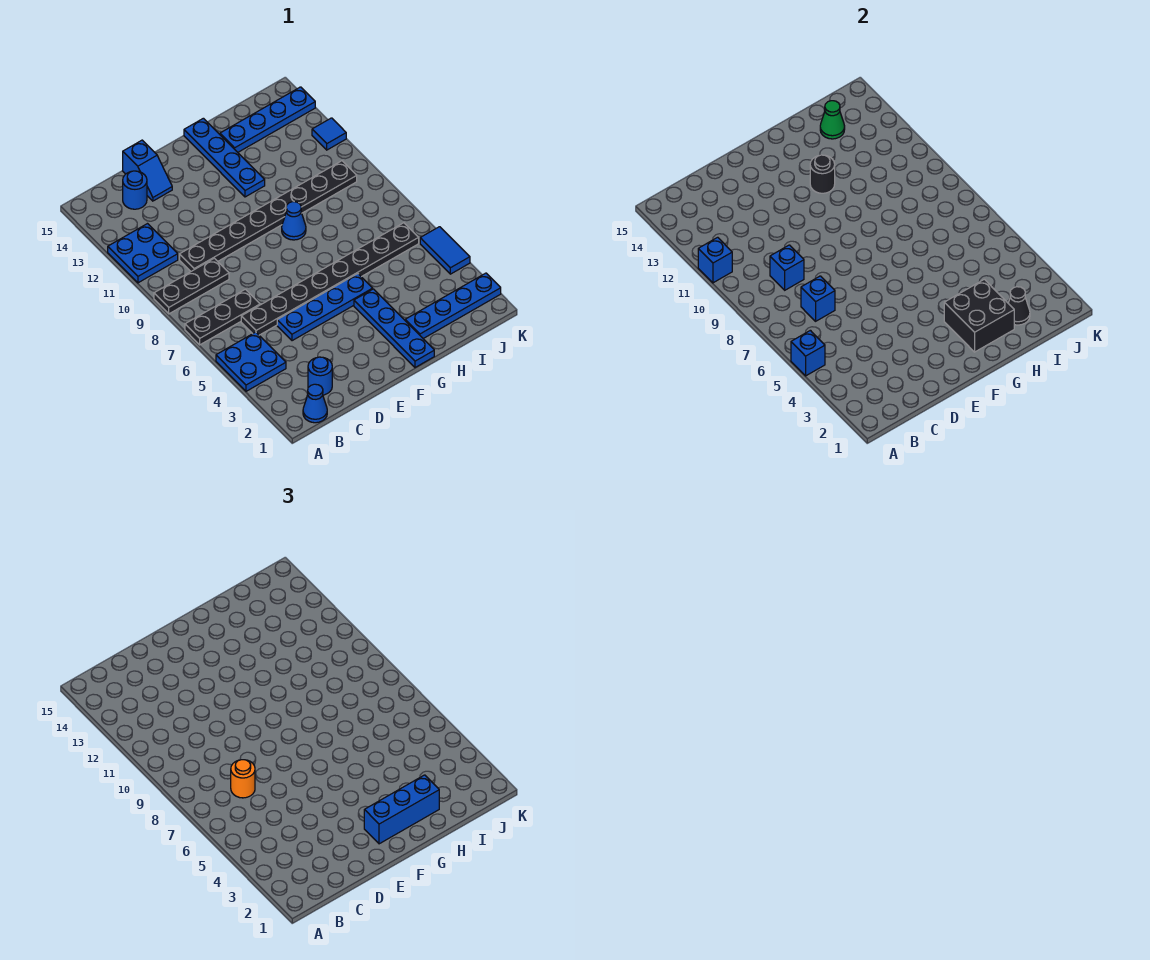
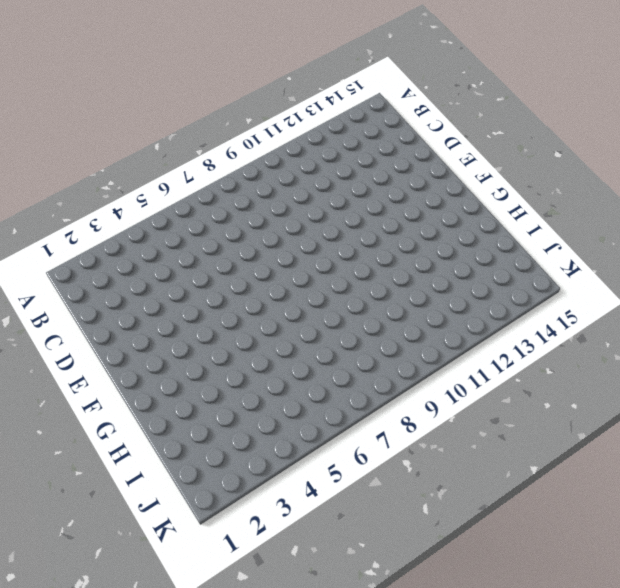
none -> blue 2x2 plate [216,332,286,391]
none -> black 1x3 plate [185,289,260,345]
none -> black 1x3 plate [154,258,229,314]

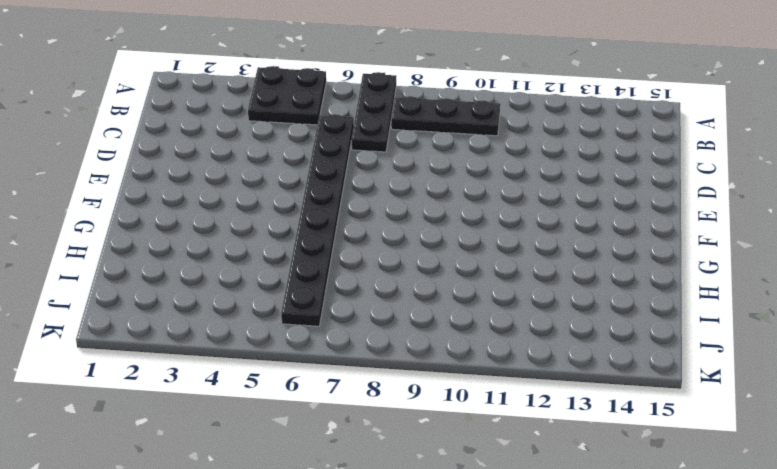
black 2x2 plate [248,66,326,125] -> blue 2x2 plate [216,332,286,391]
black 1x3 plate [391,96,500,136] -> black 1x3 plate turned to [154,258,229,314]
none -> blue 2x2 plate [108,224,178,283]
none -> blue 1x1 cone [303,384,327,423]
none -> blue 1x1 round brick [308,357,332,395]

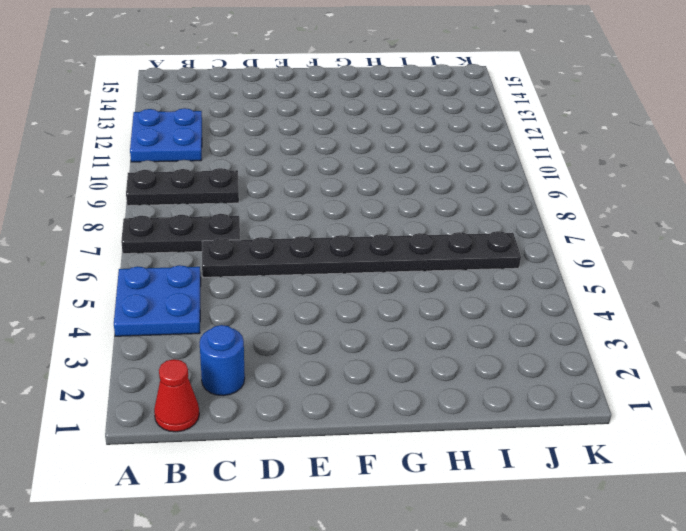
red 1x1 cone [154,359,199,432] -> blue 1x1 cone [303,384,327,423]
none -> black 1x8 plate [180,161,357,271]
none -> blue 1x1 round brick [123,171,147,209]
none -> blue 1x4 plate [277,274,373,341]

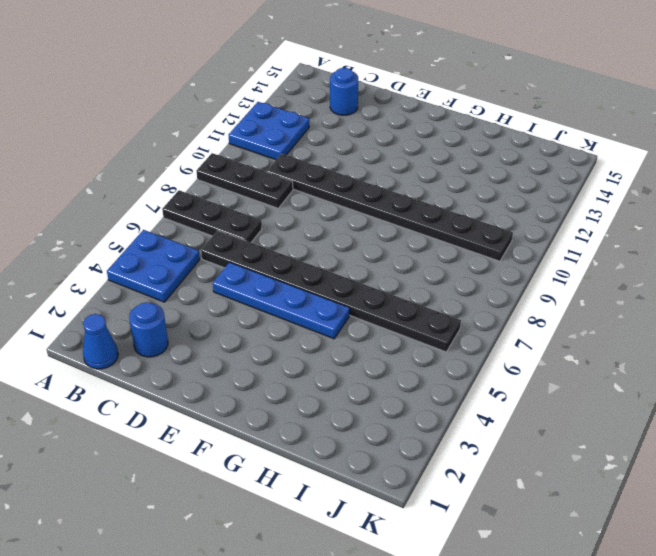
none -> blue 1x2 slope [123,140,172,201]
none -> blue 1x4 plate [354,289,434,368]
none -> blue 1x1 cone [282,202,306,240]

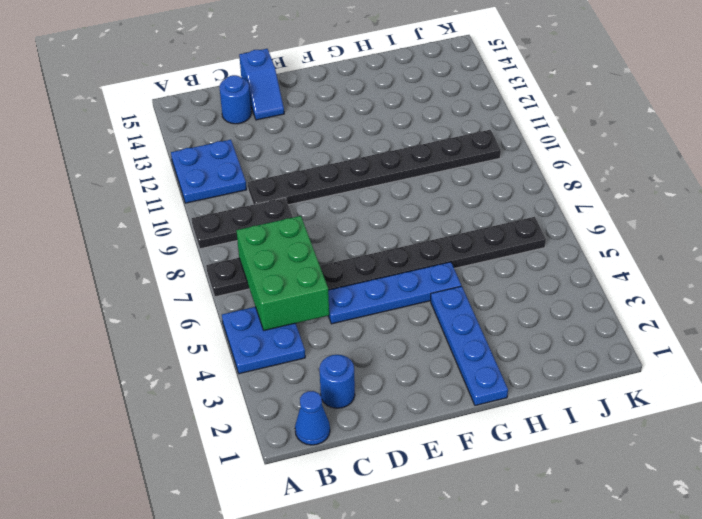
green 2x3 brick [236,216,329,330] -> blue 1x1 brick [801,276,835,321]
none -> blue 1x1 cone [282,202,306,240]
none -> blue 1x4 plate [184,118,265,197]
none -> blue 1x4 plate [405,273,501,339]

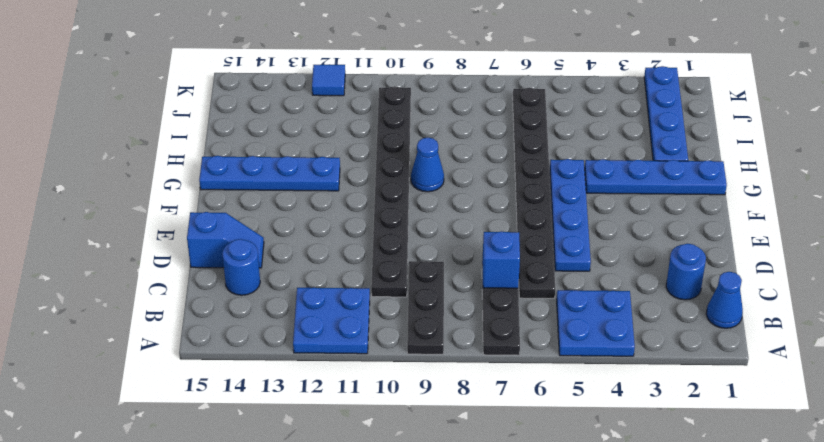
none -> blue 1x4 plate [220,87,315,152]
none -> blue 1x2 tile [420,227,470,274]
none -> blue 1x1 brick [791,330,825,376]

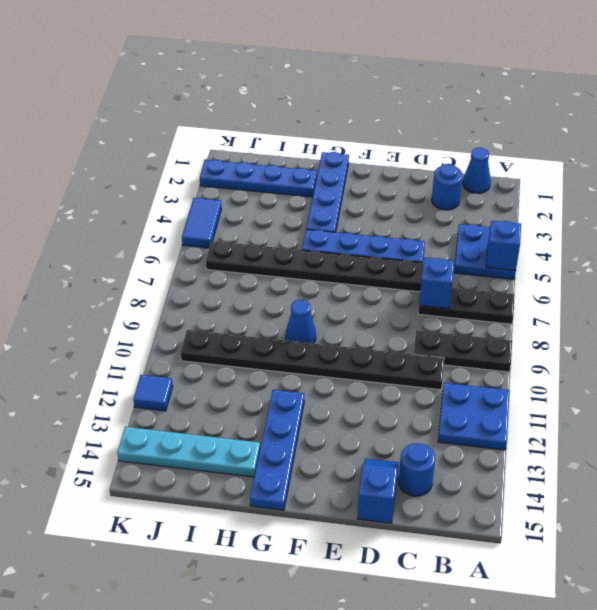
cyan 1x4 plate [117,427,260,477] -> blue 1x4 plate [220,87,315,152]
none -> blue 1x1 brick [698,237,732,283]
none -> blue 1x1 brick [770,245,804,290]
none -> black 2x2 brick [944,279,1014,352]

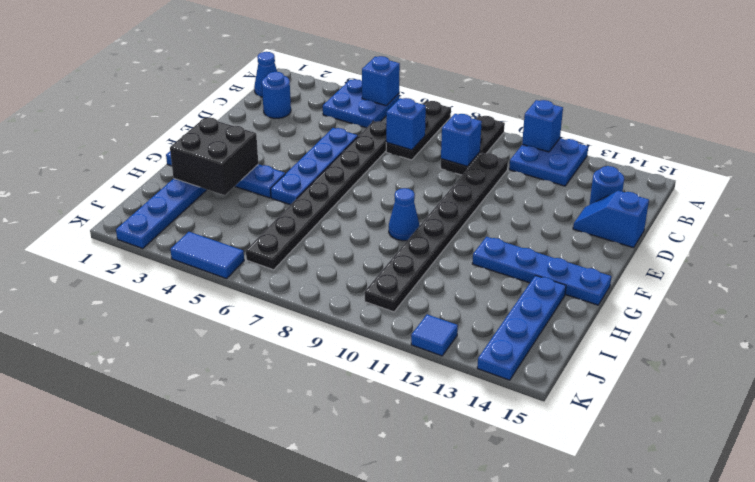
none -> black 1x1 round brick [810,155,835,193]
none -> black 1x1 cone [1008,287,1030,325]
none -> green 1x1 cone [820,101,845,139]

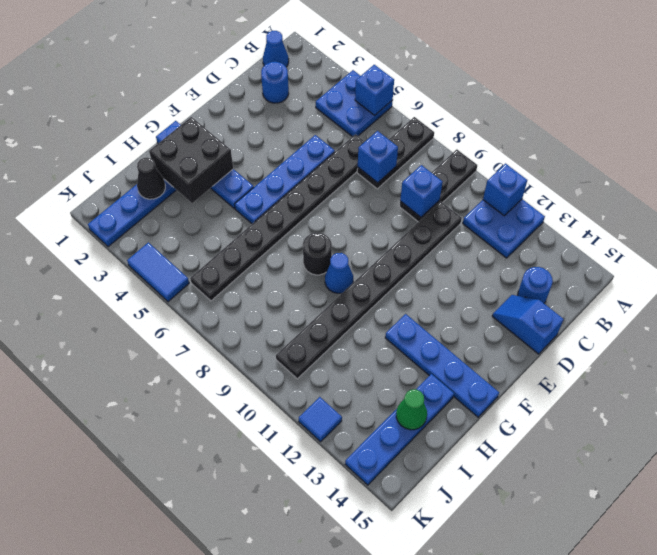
black 1x1 round brick [303,233,332,275] -> black 1x1 round brick moved to [810,155,835,193]
none -> orange 1x1 round brick [231,760,255,798]
none -> blue 1x3 brick [364,775,439,844]

